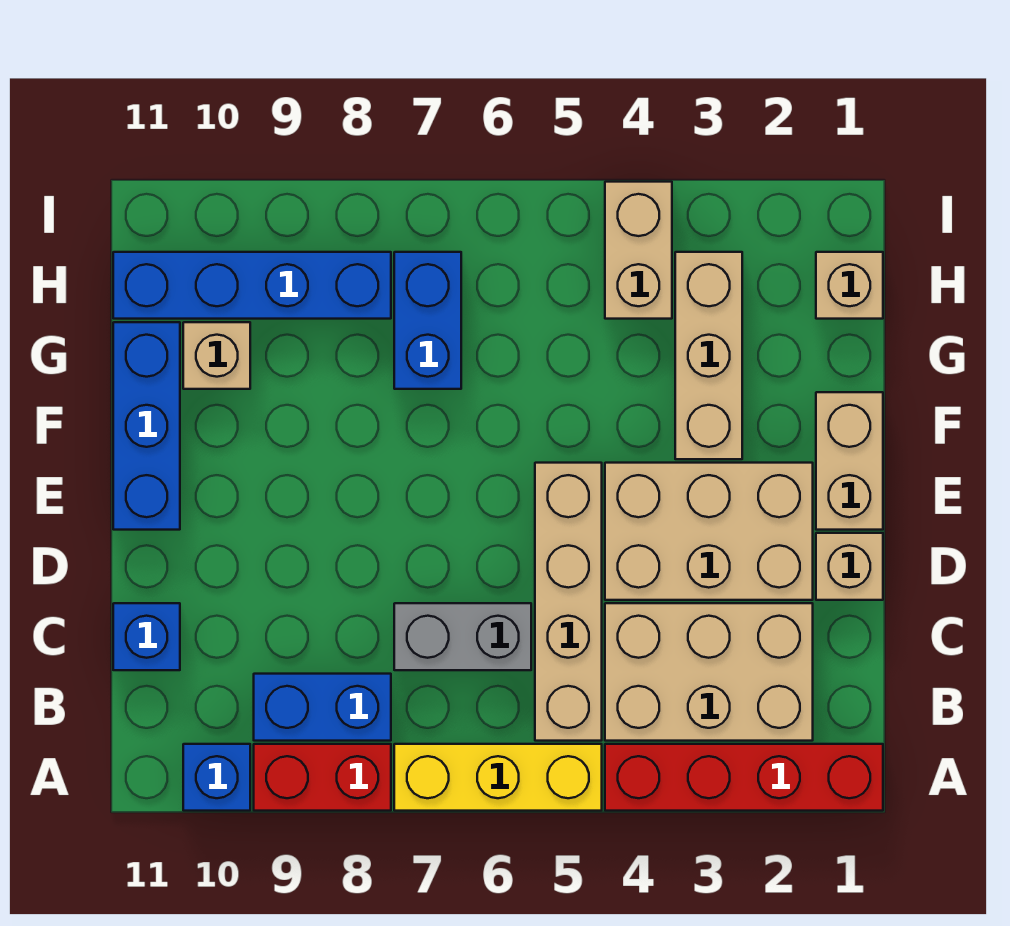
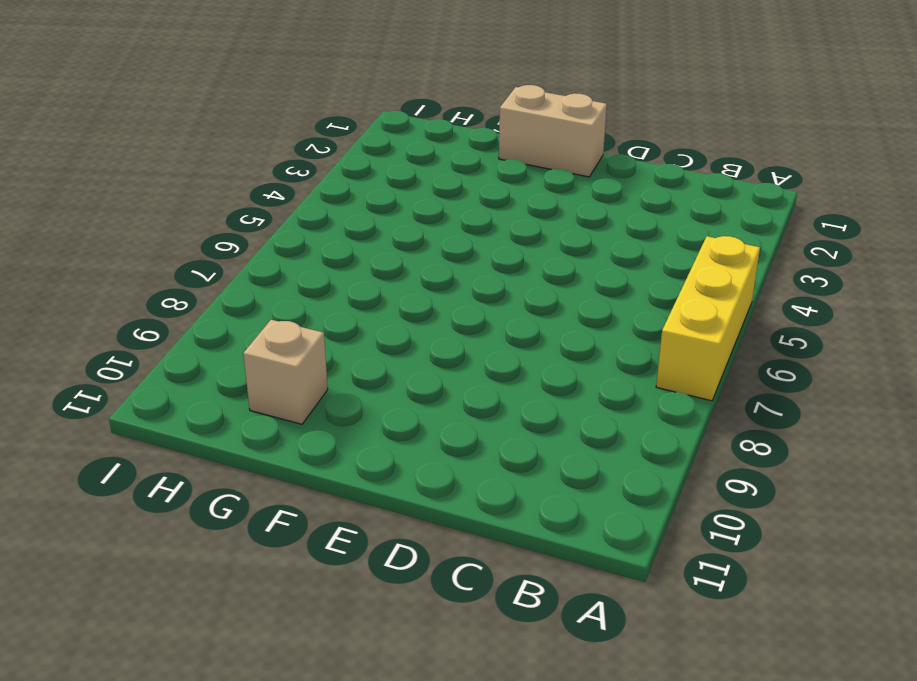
none -> red 1x4 brick [605,744,883,811]
none -> red 1x2 brick [254,744,391,811]
none -> blue 1x1 brick [183,744,250,811]

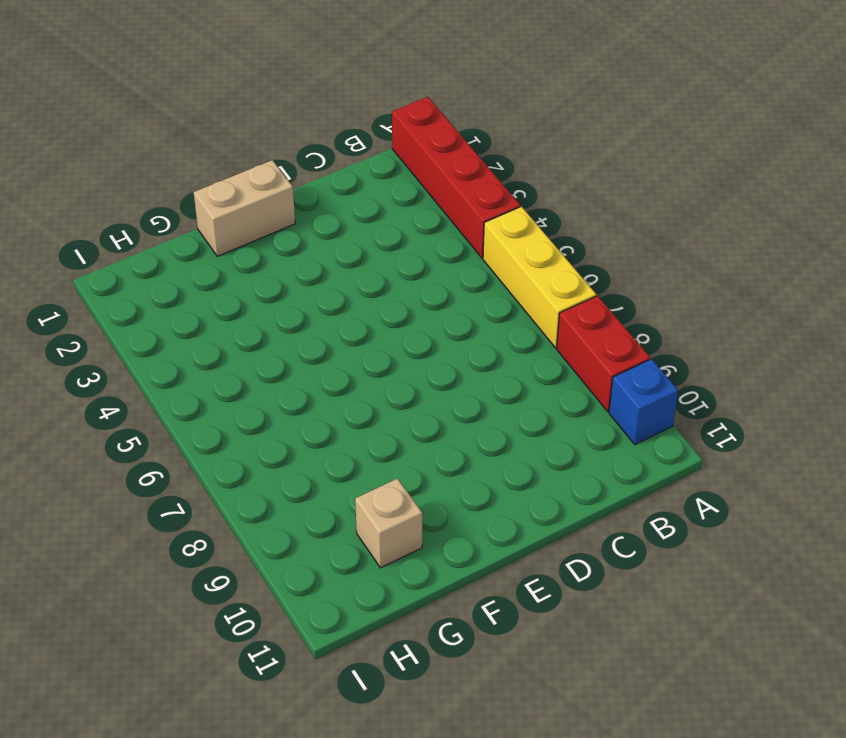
none -> tan 2x3 brick [605,603,813,741]
none -> tan 1x4 brick [535,463,602,741]
none -> blue 1x2 brick [254,674,391,741]

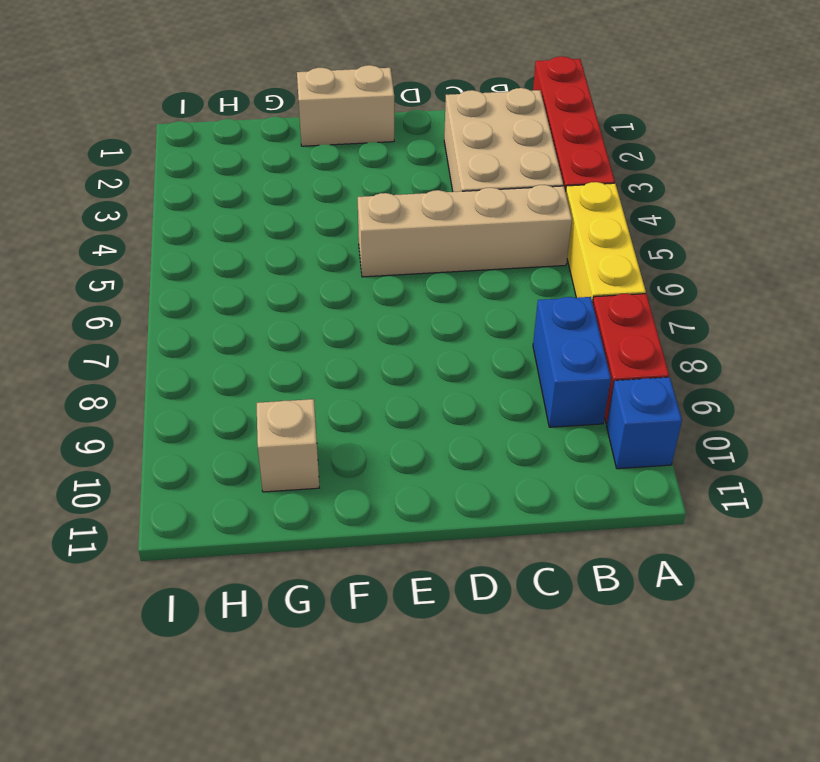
none -> grey 1x2 brick [394,603,531,670]
none -> blue 1x1 brick [113,603,180,670]
none -> tan 1x1 brick [816,533,883,600]

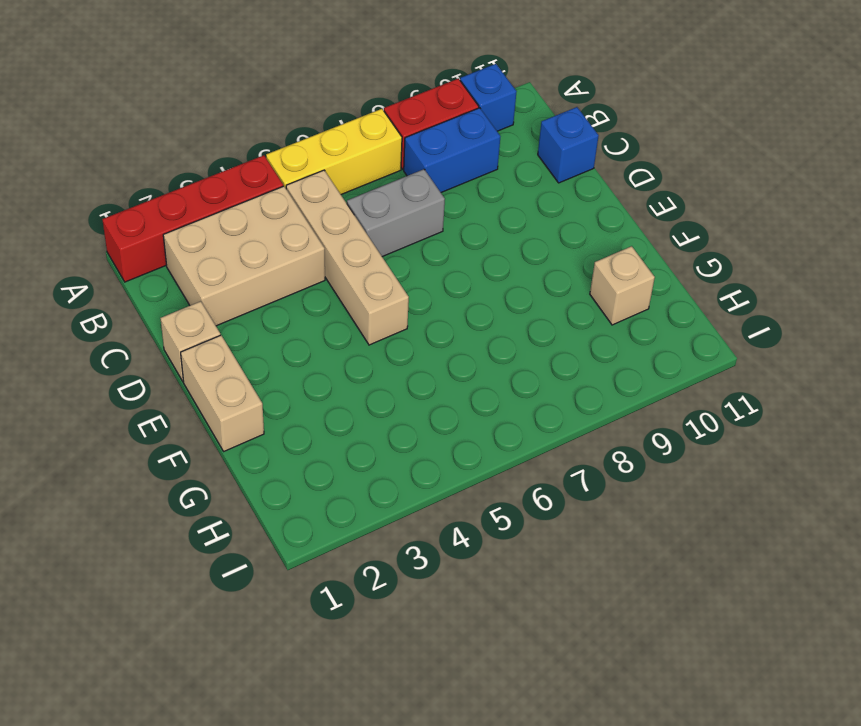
none -> tan 2x3 brick [605,463,813,600]
none -> blue 1x3 brick [113,322,180,530]
none -> tan 1x3 brick [675,252,742,459]

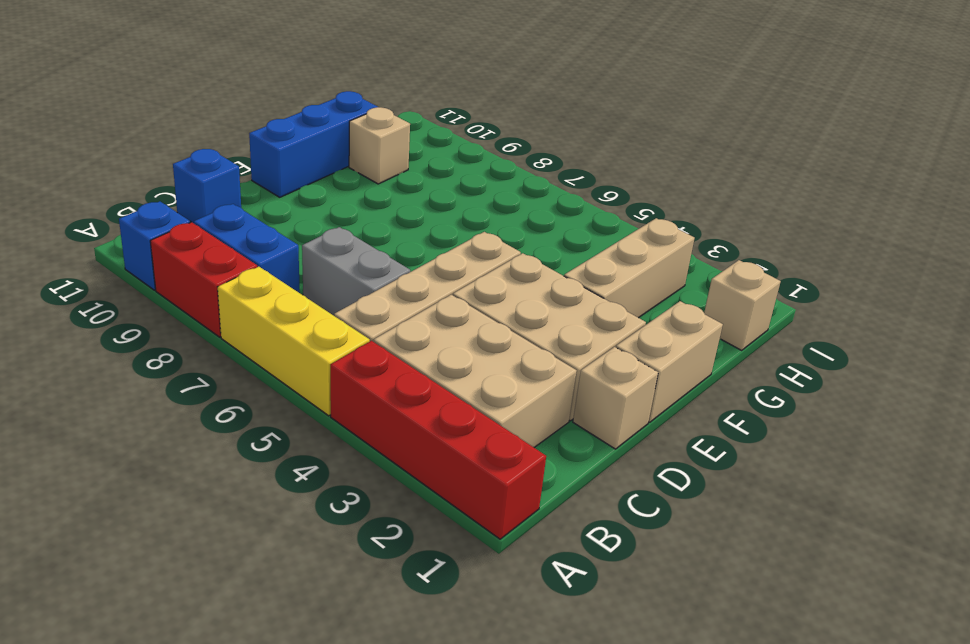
none -> blue 1x2 brick [394,252,461,389]
none -> tan 1x2 brick [605,182,672,319]
none -> blue 1x4 brick [113,252,391,319]

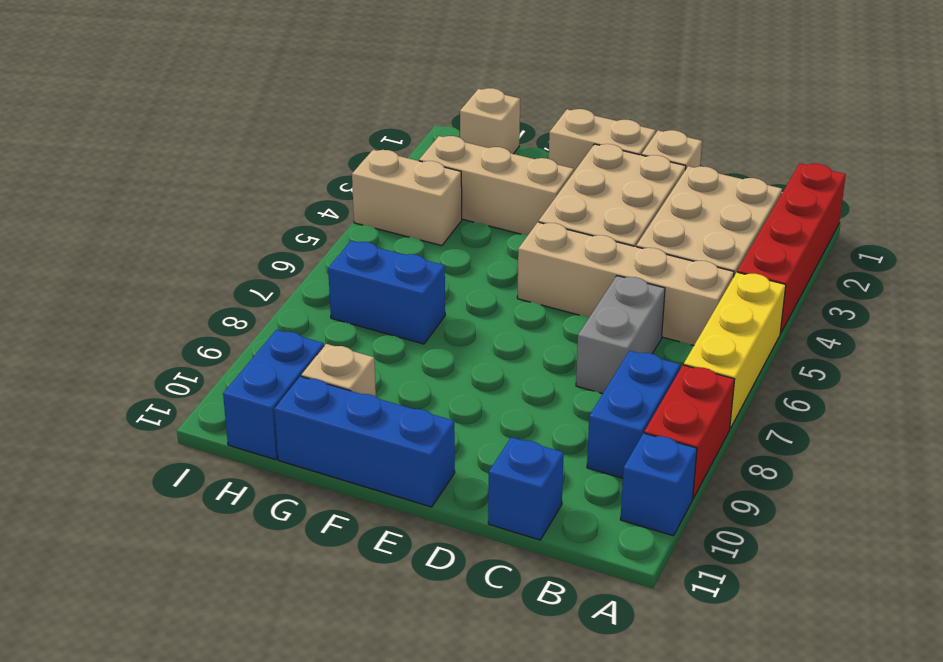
blue 1x2 brick [223,330,324,460] -> blue 1x4 brick [113,252,391,319]

